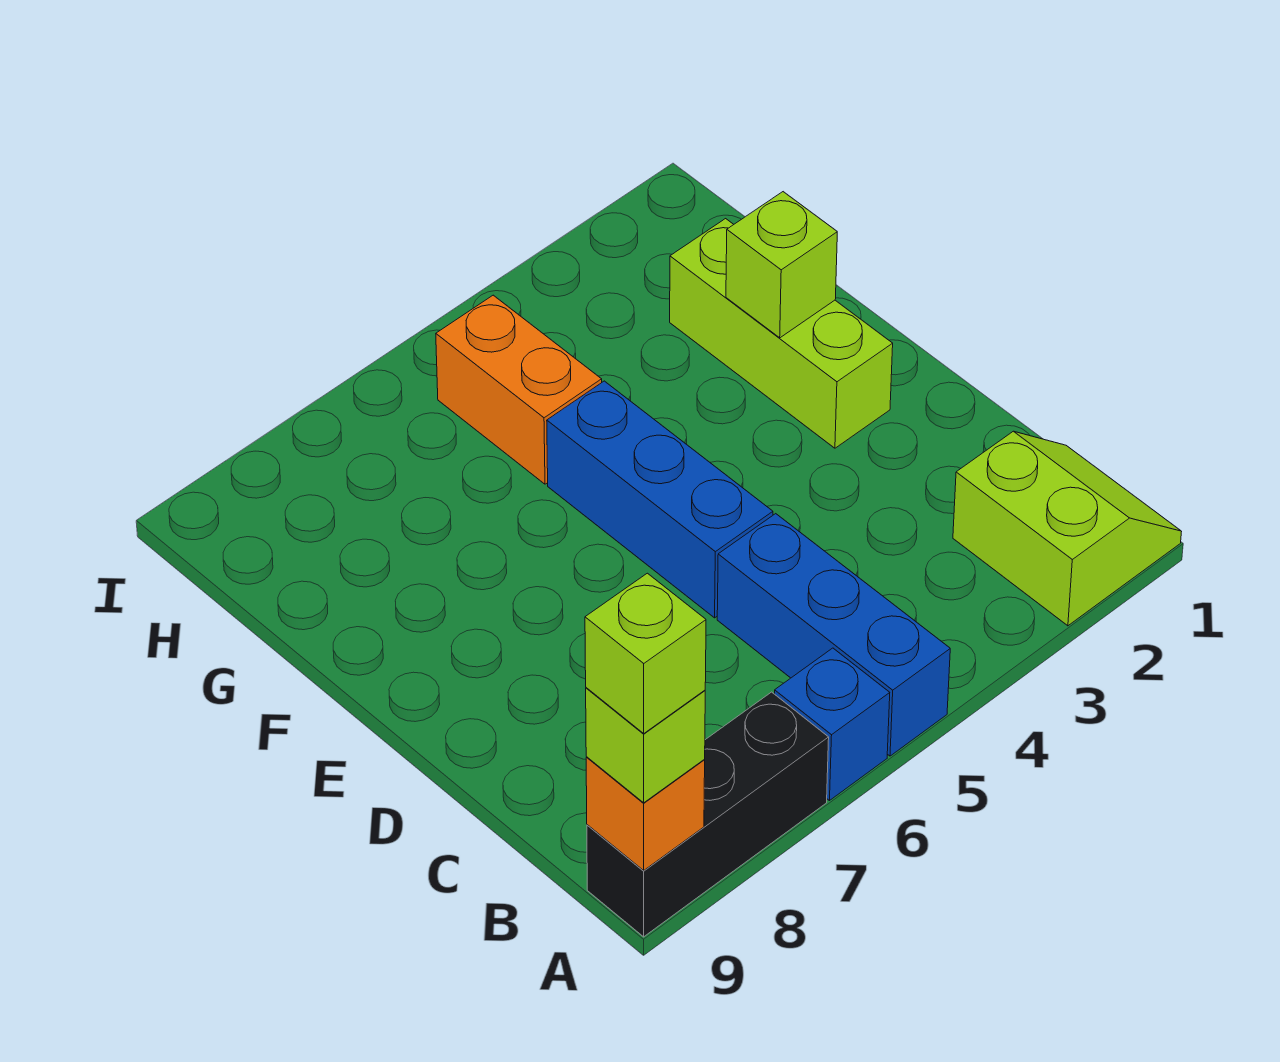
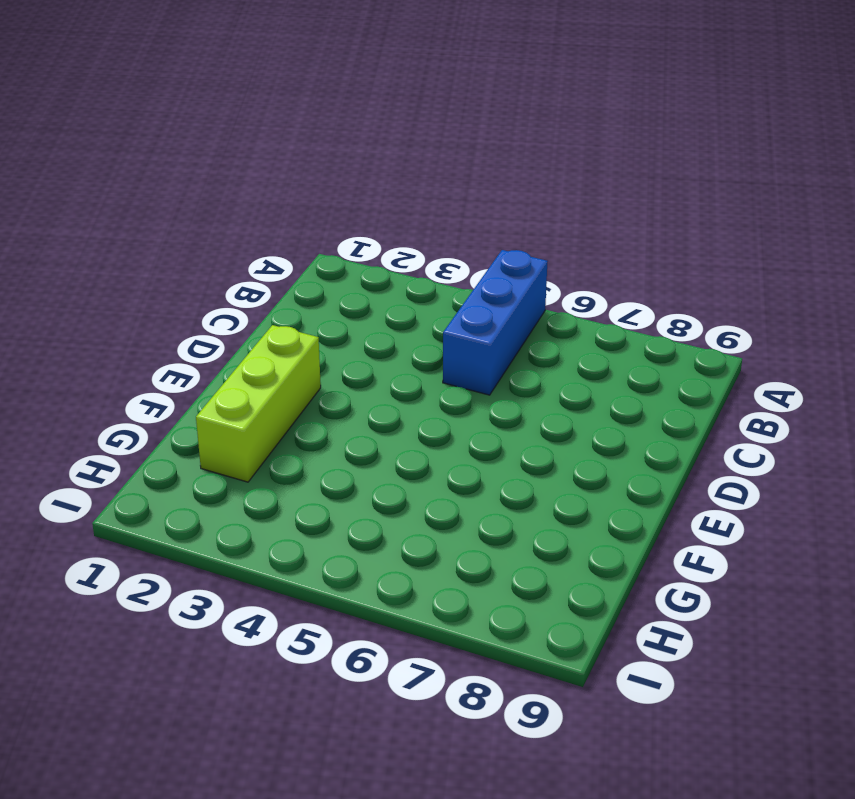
none -> lime 2x2 slope [953,431,1182,626]
none -> blue 1x1 brick [775,648,890,801]

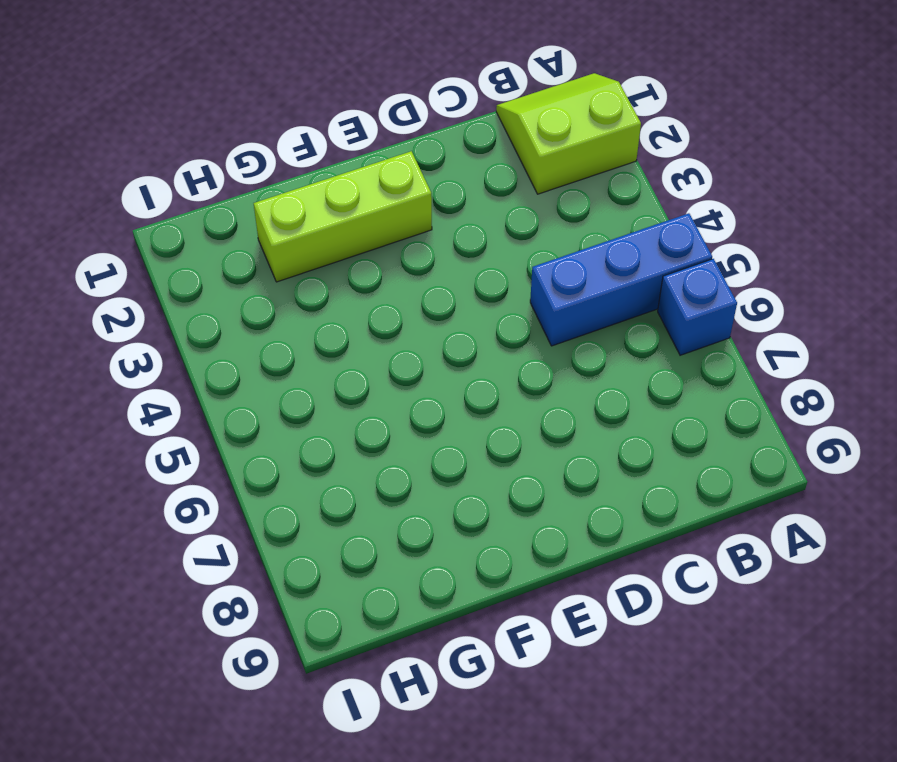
none -> black 1x3 brick [587,692,829,937]
none -> blue 1x3 brick [547,381,773,618]

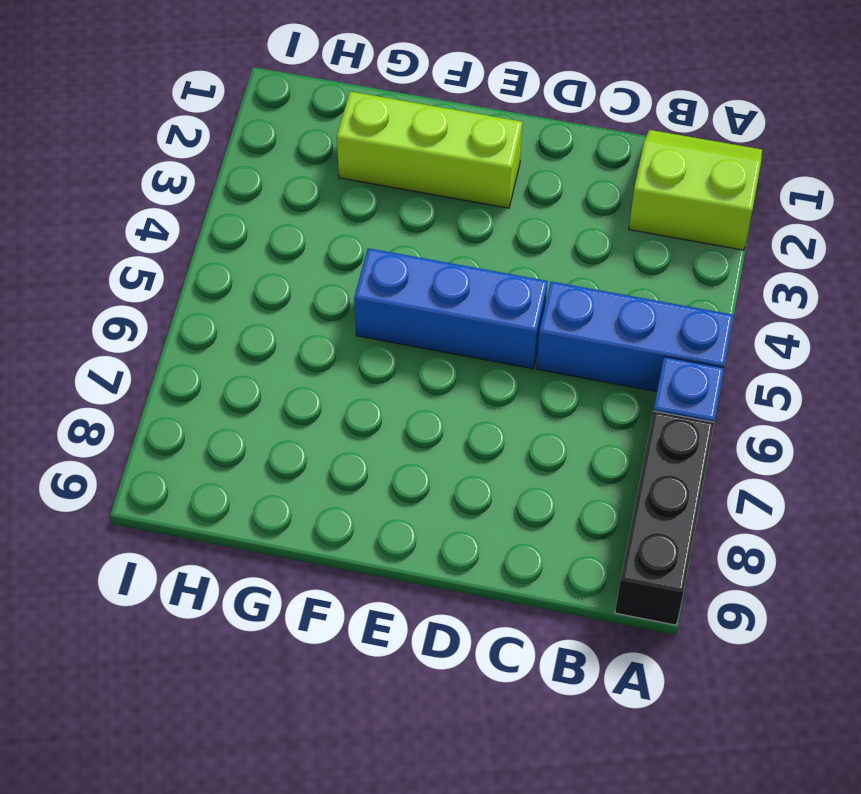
none -> orange 1x2 brick [436,295,602,484]
none -> orange 1x1 brick [586,757,705,870]

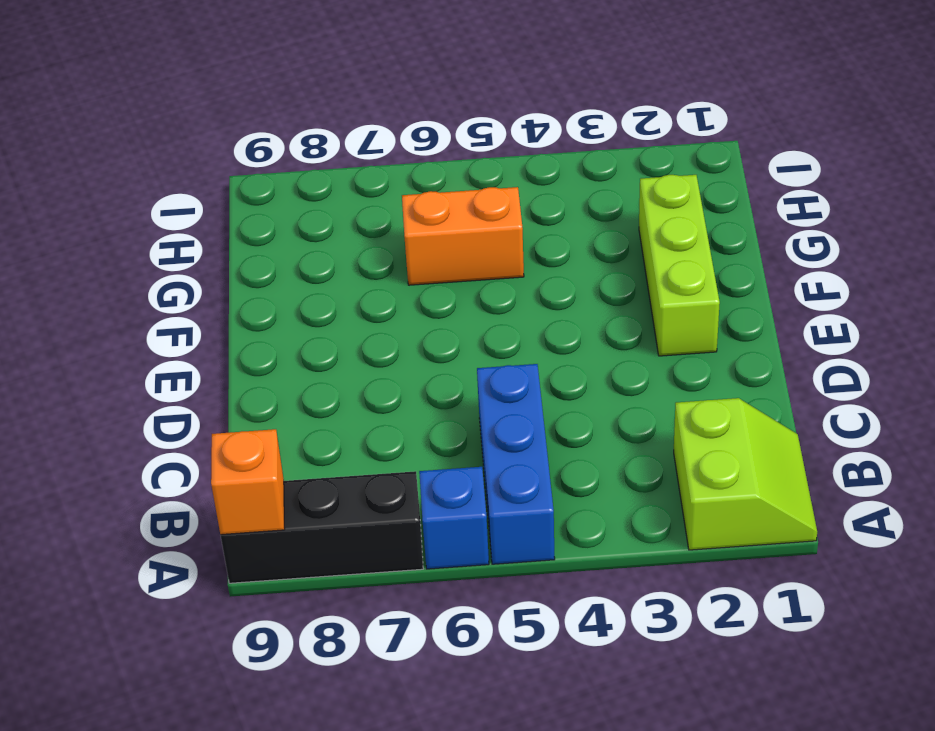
orange 1x2 brick [402,187,524,285] -> orange 1x2 brick turned to [436,295,602,484]
none -> blue 1x3 brick [547,381,773,618]
none -> lime 1x1 brick [726,192,837,338]

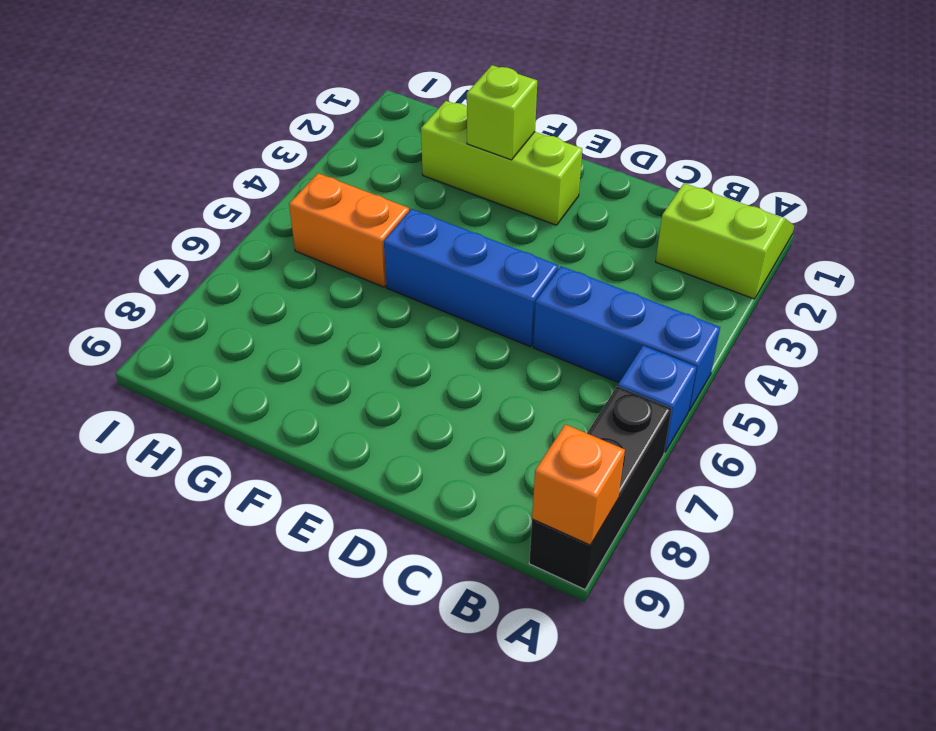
none -> lime 1x1 brick [586,688,705,803]
none -> lime 1x1 brick [585,573,706,733]

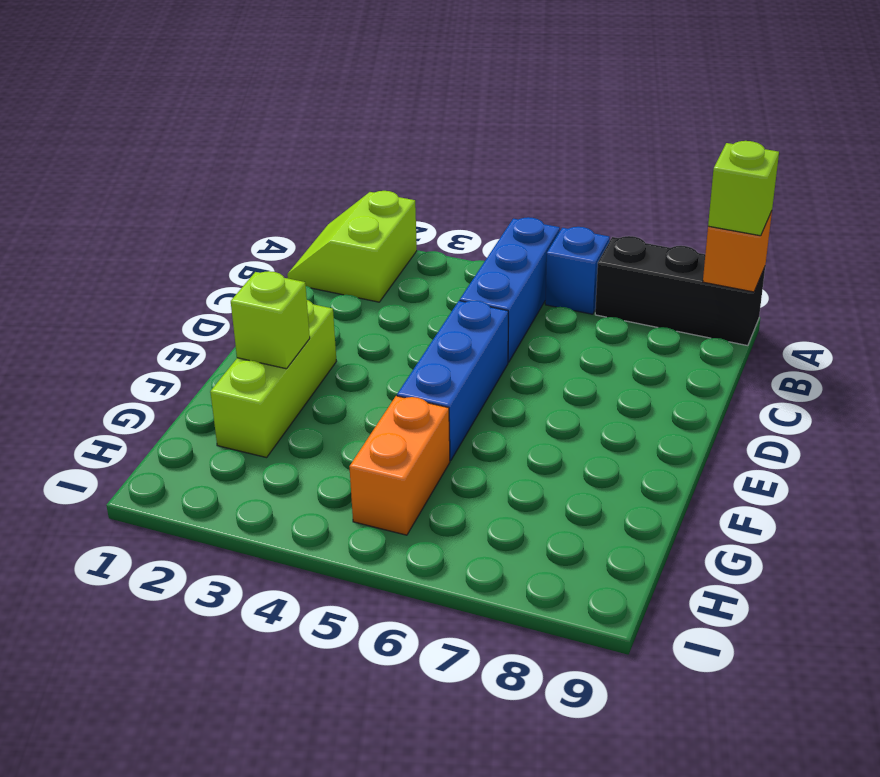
none -> lime 1x1 brick [585,573,706,733]

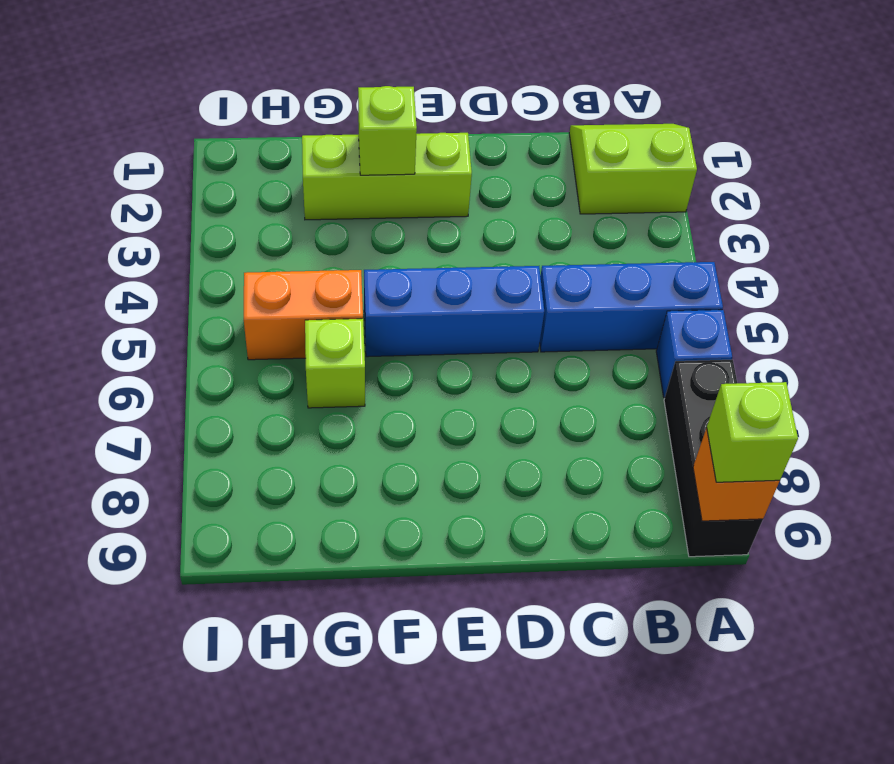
lime 1x1 brick [305,319,365,408] -> lime 1x1 brick moved to [585,573,706,733]

